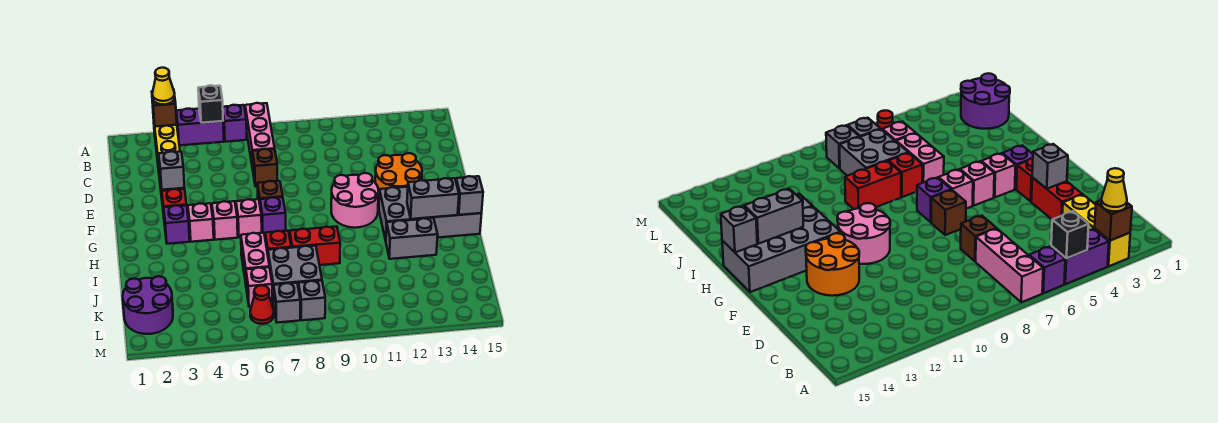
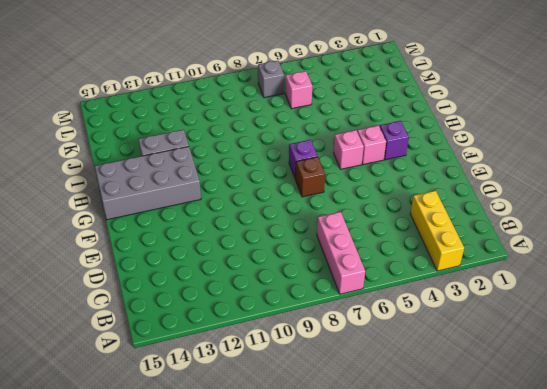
none -> purple 1x2 brick [176,109,224,145]
none -> purple 1x1 brick [223,105,247,142]
none -> red 1x2 brick [1031,177,1082,220]
none -> brown 1x1 brick [252,149,277,187]

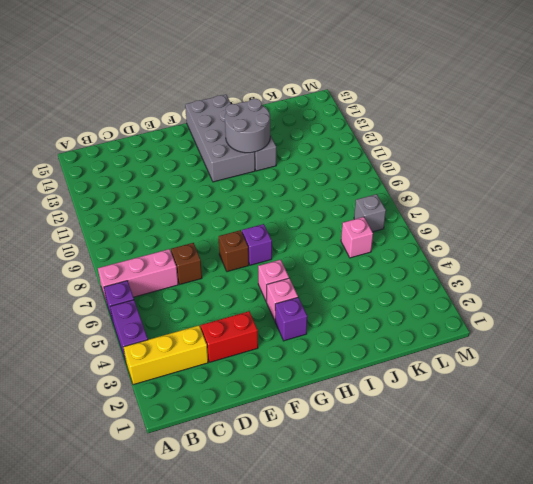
grey 2x2 round brick [225,99,270,153] -> grey 1x2 brick [407,178,459,219]
none -> orange 2x2 round brick [375,153,422,199]
none -> red 1x1 brick [162,189,186,224]
none -> pink 2x2 round brick [331,173,379,228]
none -> pink 1x1 brick [236,199,262,238]

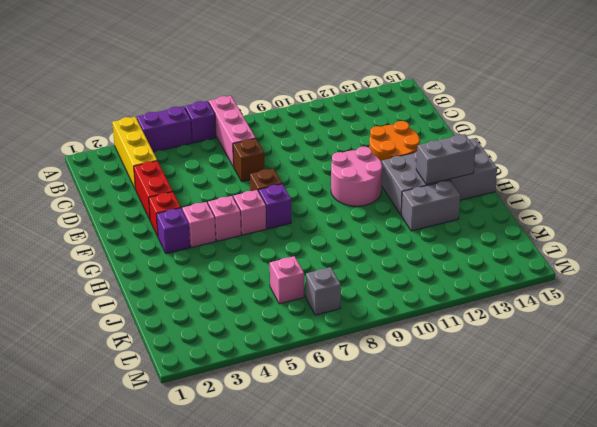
none -> pink 1x2 brick [241,233,269,283]
none -> red 1x1 brick [265,231,291,254]
none -> red 1x2 brick [290,226,340,265]
none -> grey 2x2 brick [268,246,322,303]

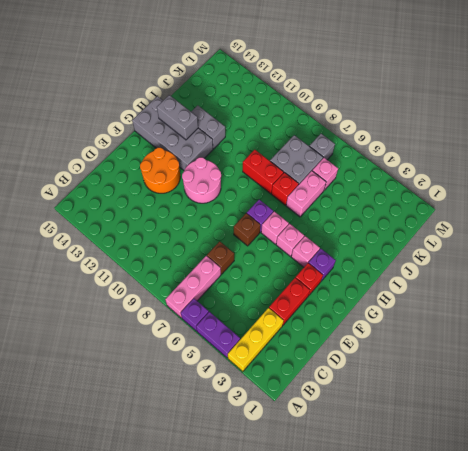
none -> purple 2x2 round brick [123,276,173,334]
none -> red 1x1 cone [250,285,274,324]
none -> grey 1x1 brick [299,281,325,320]
none -> brown 1x1 brick [152,91,177,127]

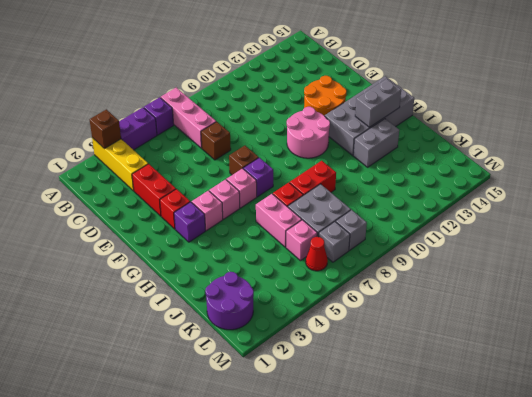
none -> black 1x1 brick [198,85,223,123]
none -> grey 1x1 brick [159,151,184,190]
none -> grey 1x1 brick [456,176,483,215]
none -> yellow 1x1 cone [152,68,175,105]

